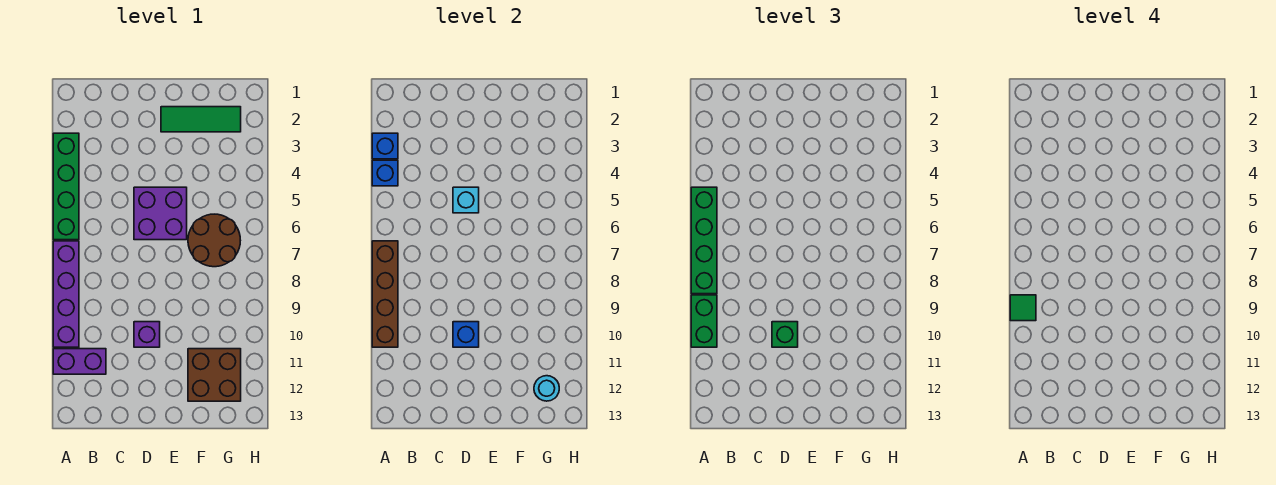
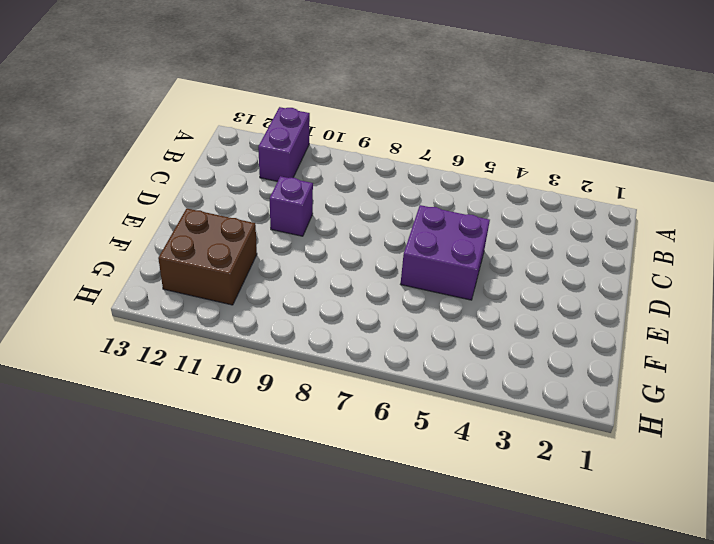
none -> green 1x4 brick [53,133,79,240]
none -> purple 1x4 brick [53,241,79,347]
none -> green 1x3 tile [161,107,241,132]

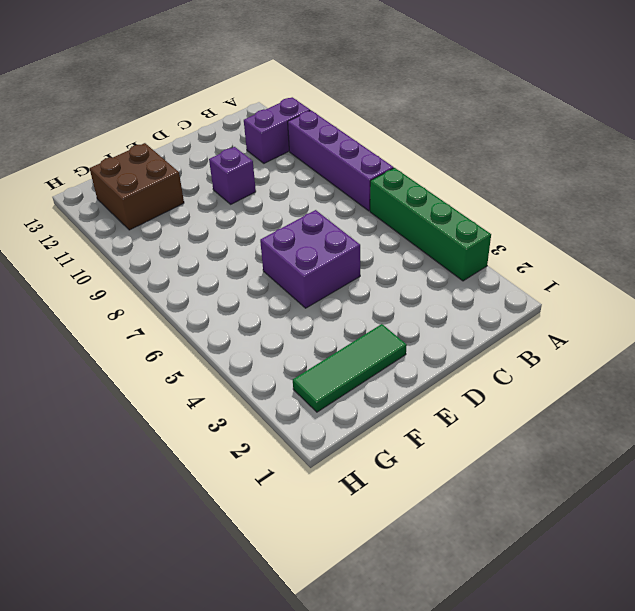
none -> brown 2x2 round brick [188,214,240,267]
none -> blue 1x1 brick [372,133,398,159]
none -> blue 1x1 brick [372,160,398,186]

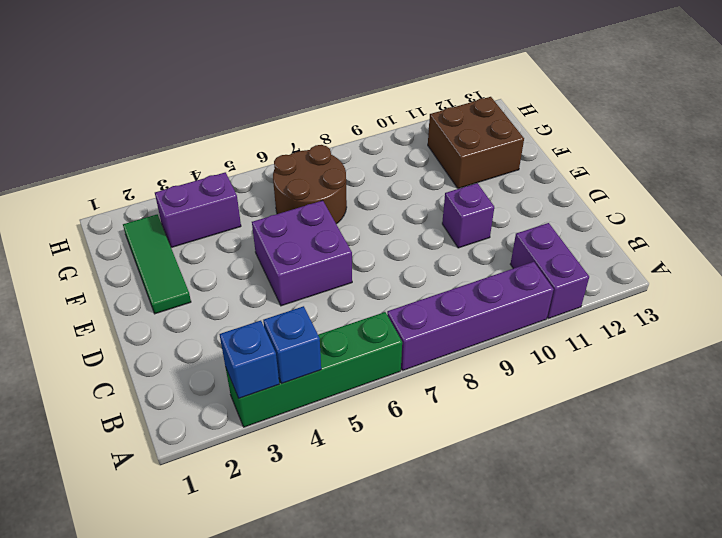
purple 1x2 brick [155,172,241,247] -> none
none -> brown 1x4 brick [372,241,398,347]
none -> cyan 1x1 brick [453,187,479,213]
none -> blue 1x1 brick [453,322,479,347]

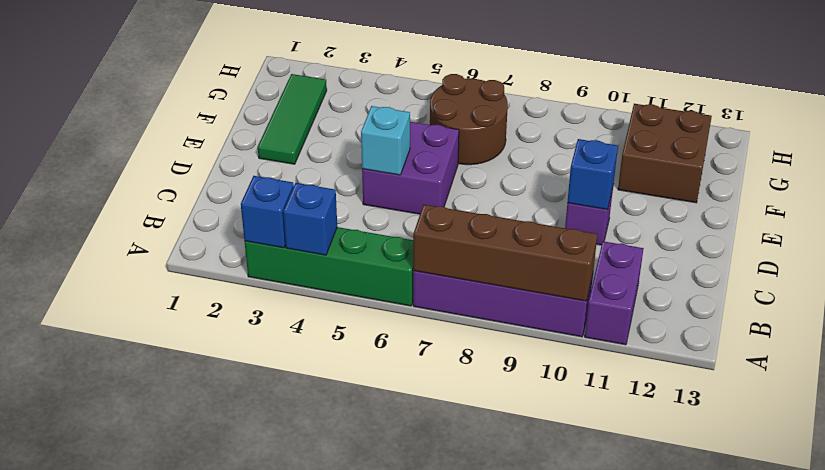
none -> cyan 1x1 round brick [534,376,559,401]
none -> green 1x4 brick [691,187,717,294]
none -> green 1x2 brick [691,295,717,347]

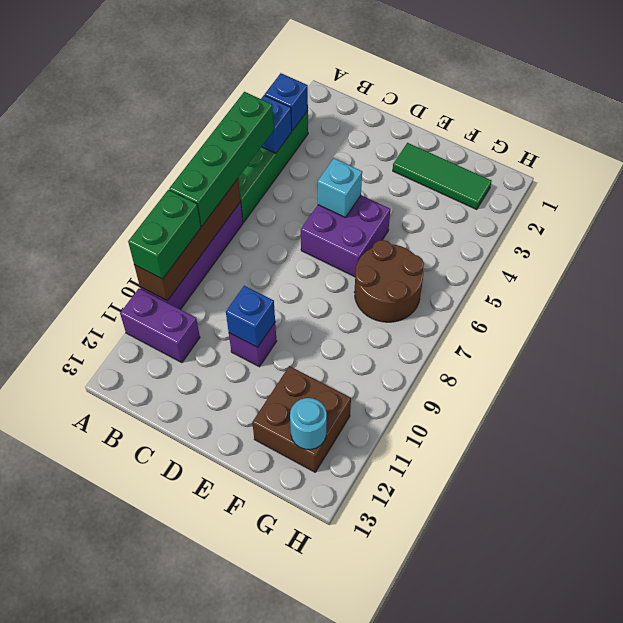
none -> green 1x1 brick [772,322,798,347]
none -> green 1x1 tile [1010,295,1036,321]

